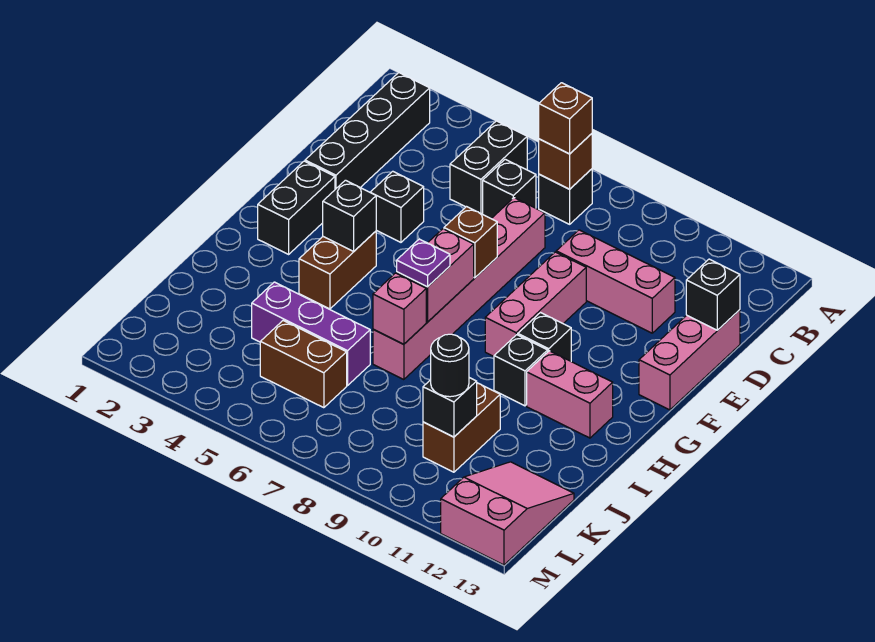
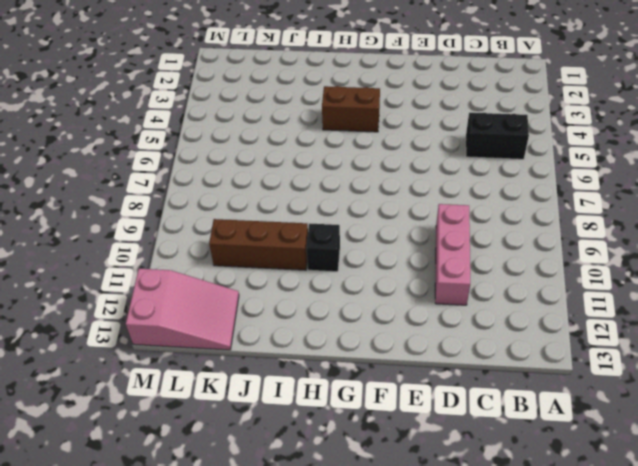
brown 1x3 brick [209,219,308,270] -> brown 1x2 brick [423,383,500,472]
none -> black 1x4 brick [305,73,430,189]
none -> black 1x1 brick [539,169,592,224]
none -> black 1x1 brick [483,159,536,218]

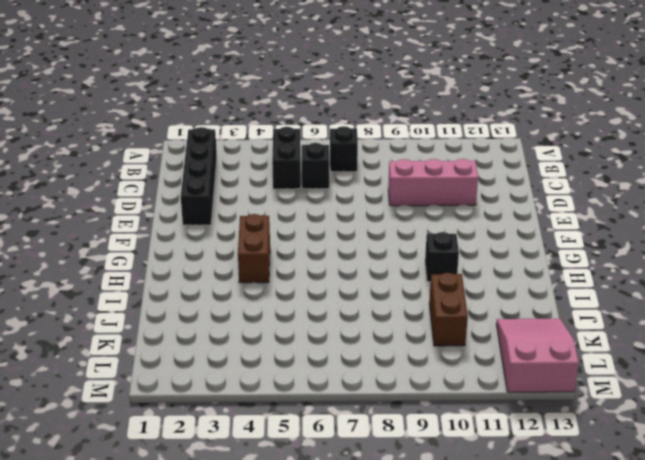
none -> pink 1x6 brick [373,198,545,380]
none -> pink 1x3 brick [639,310,740,410]
none -> black 1x1 brick [370,171,424,242]

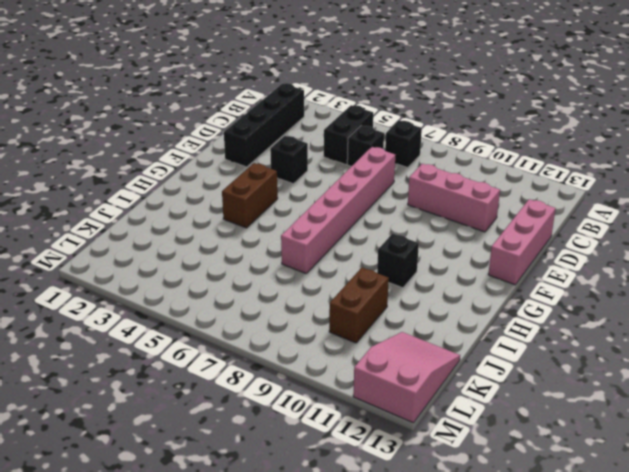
none -> pink 1x3 brick [485,252,586,356]
none -> black 1x2 brick [258,161,335,254]
none -> black 1x1 brick [518,313,571,361]

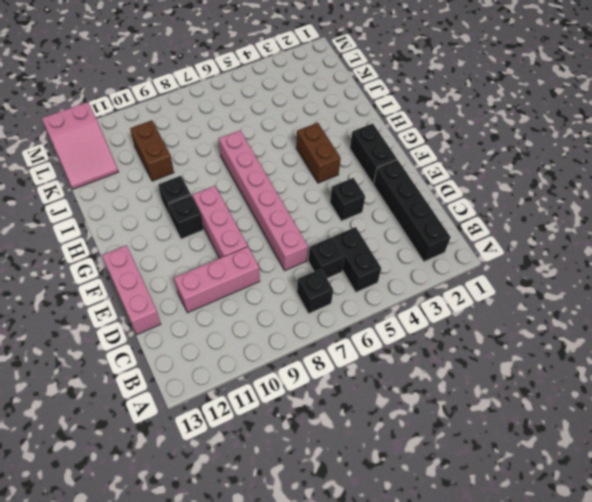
none -> pink 1x2 brick [527,351,613,438]
none -> purple 1x3 brick [252,282,370,385]
none -> brown 1x2 brick [260,321,347,408]

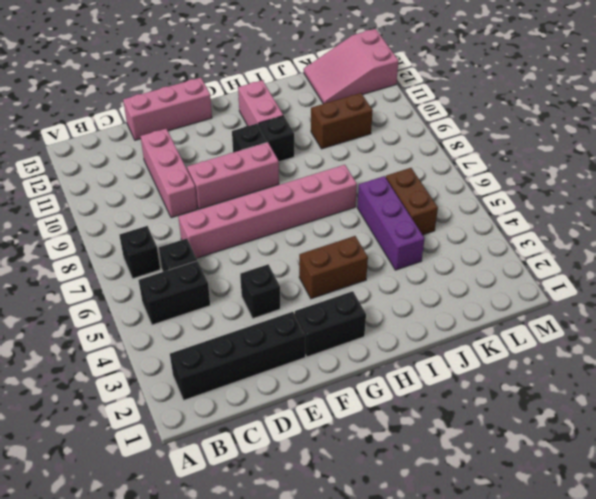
none -> brown 1x1 brick [539,134,592,189]
none -> black 1x1 brick [686,259,740,330]
none -> brown 1x1 brick [444,207,497,278]

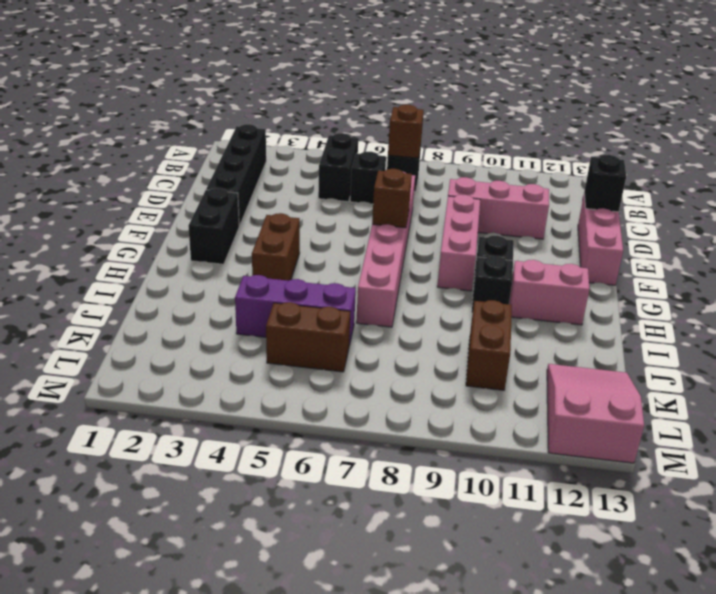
none -> black 1x1 brick [370,171,424,242]
none -> black 1x1 brick [323,180,376,251]
none -> pink 1x2 brick [397,229,474,322]

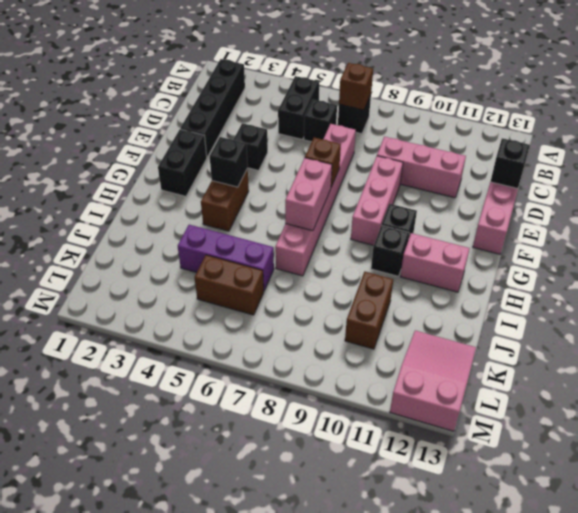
none -> pink 1x1 brick [373,273,426,344]
none -> black 1x1 brick [423,378,477,437]
none -> brown 1x1 brick [539,83,592,154]

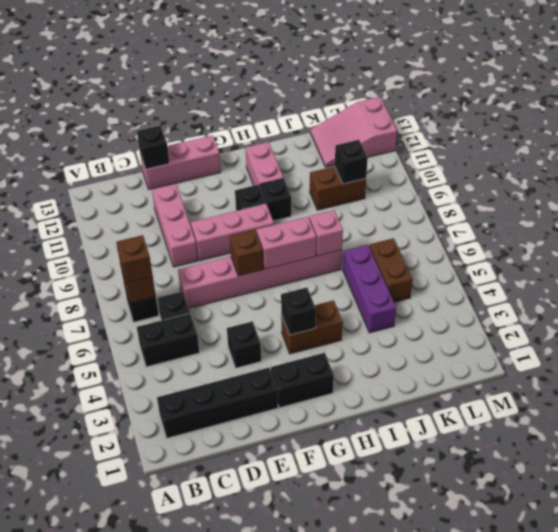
none -> purple 1x1 plate [397,239,450,287]
none -> black 1x1 round brick [431,334,469,397]

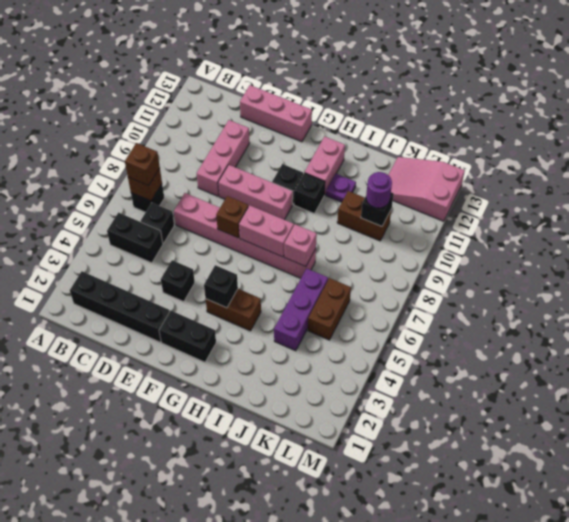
purple 1x1 plate [326,174,356,202] -> purple 1x1 plate moved to [397,239,450,287]
purple 1x1 round brick [366,172,392,208] -> black 1x1 round brick [431,334,469,397]
none -> black 1x1 brick [686,259,740,330]

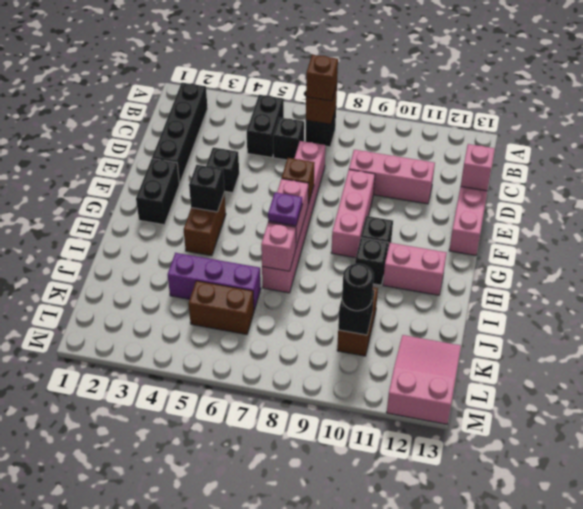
pink 1x1 brick [461,144,495,191] -> black 1x1 brick [686,259,740,330]

